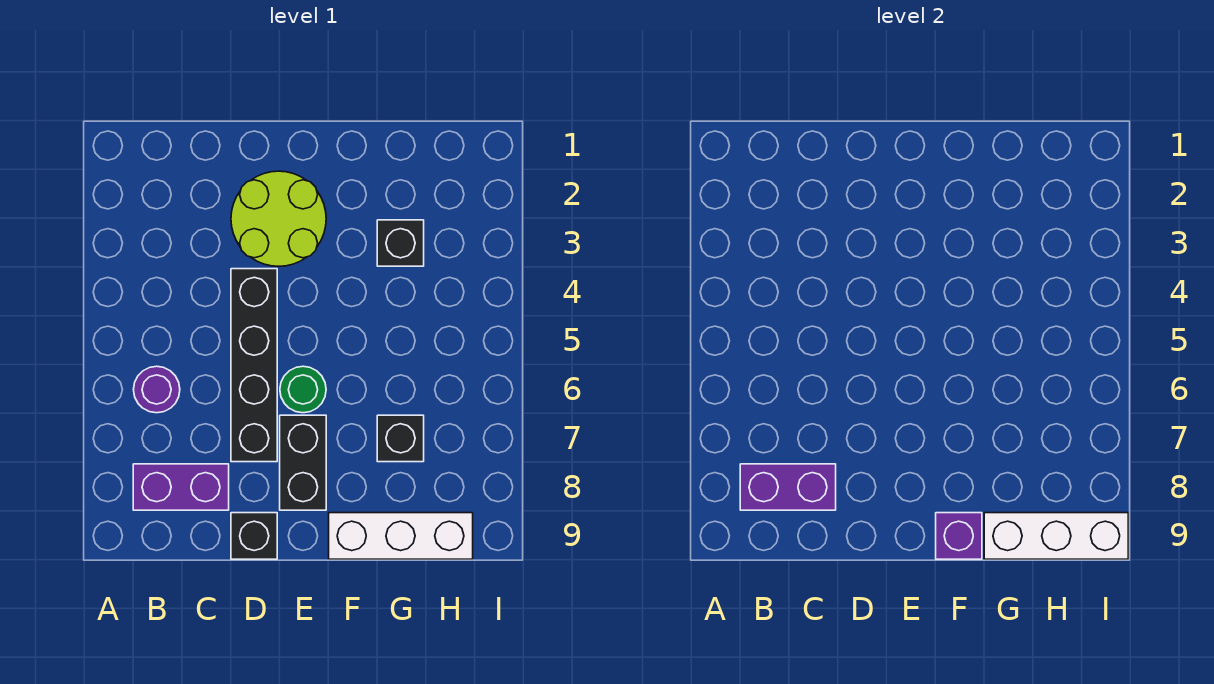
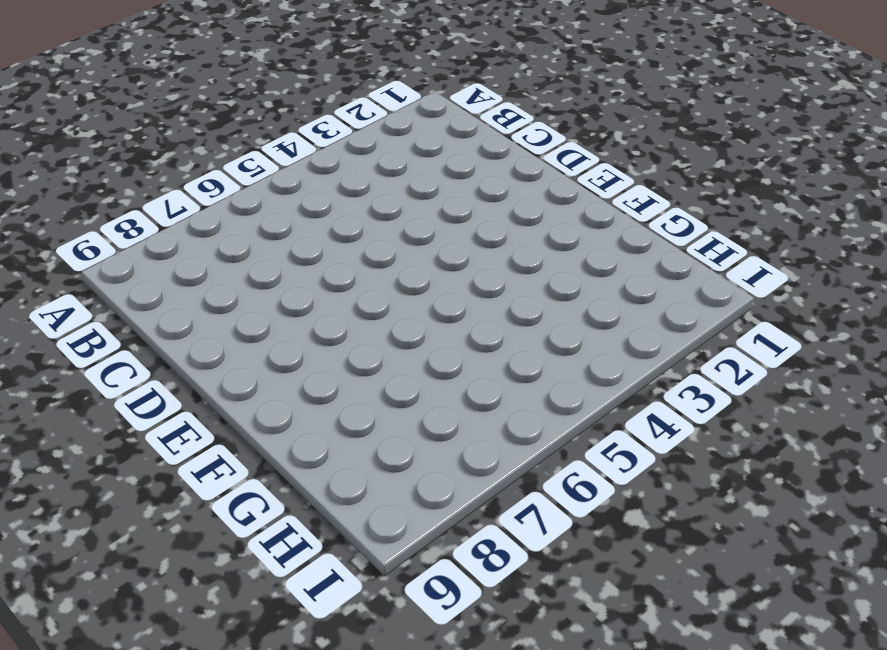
none -> purple 1x1 round brick [134,366,180,413]
none -> purple 1x2 brick [133,464,229,510]
none -> lime 2x2 round brick [231,171,326,266]

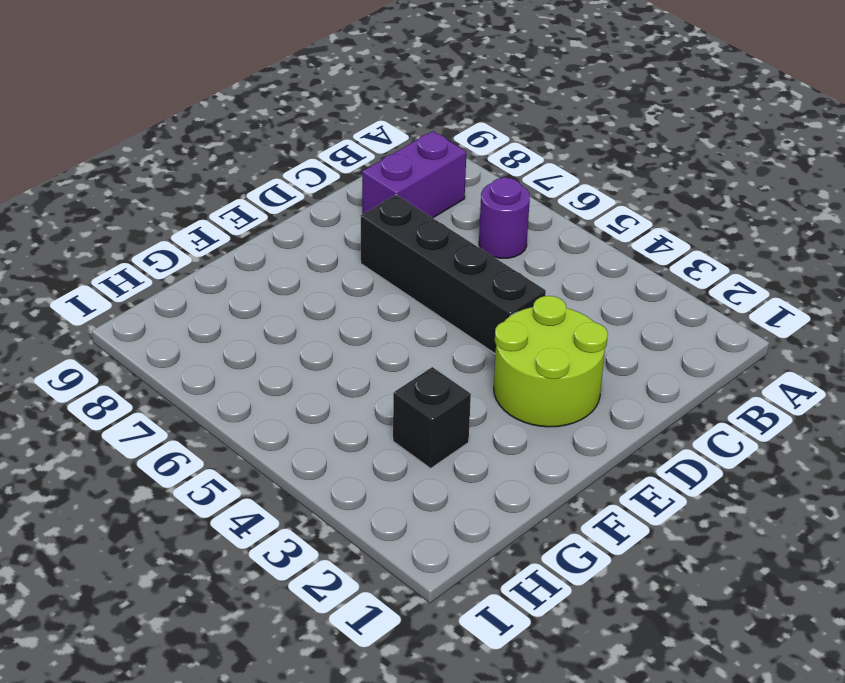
none -> black 1x1 brick [231,513,277,559]
none -> green 1x1 round brick [280,366,326,413]
none -> black 1x2 brick [280,415,326,510]

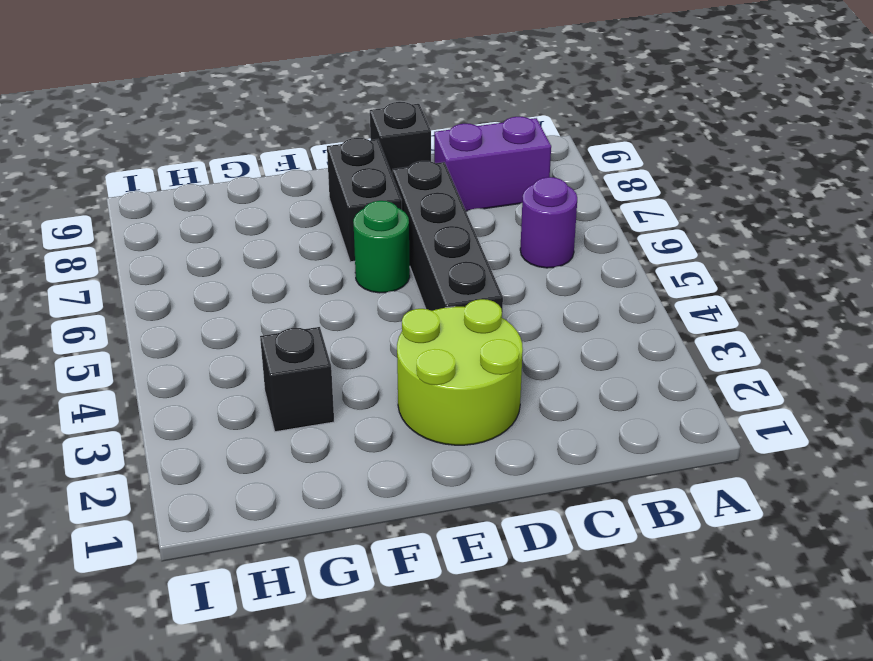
none -> white 1x3 brick [329,513,473,559]
none -> black 1x1 brick [377,415,424,462]
none -> purple 1x2 brick [740,464,836,510]

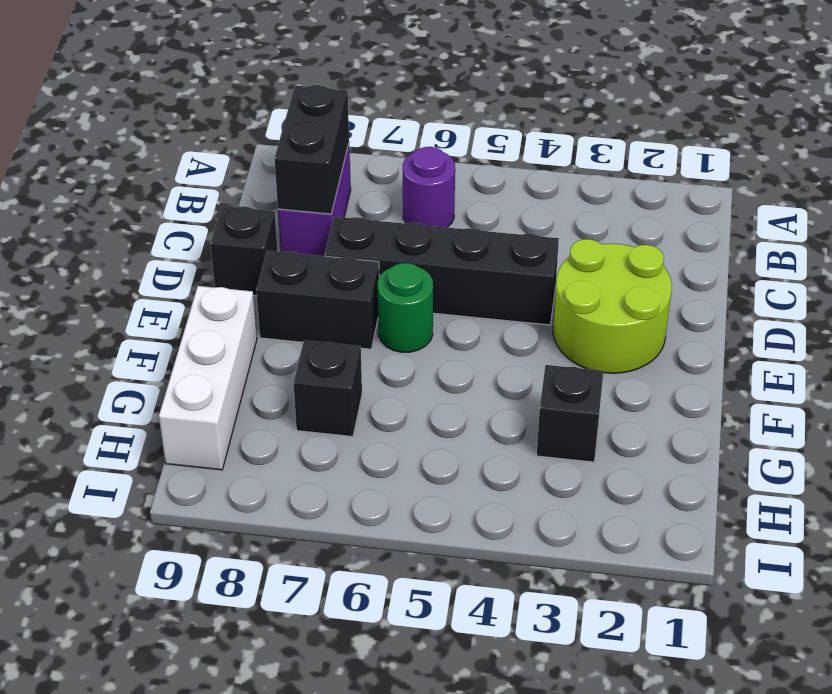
black 1x2 brick [274,85,349,214] -> purple 1x2 brick [740,464,836,510]
none -> purple 1x1 brick [936,513,982,559]
none -> white 1x3 brick [984,513,1128,559]

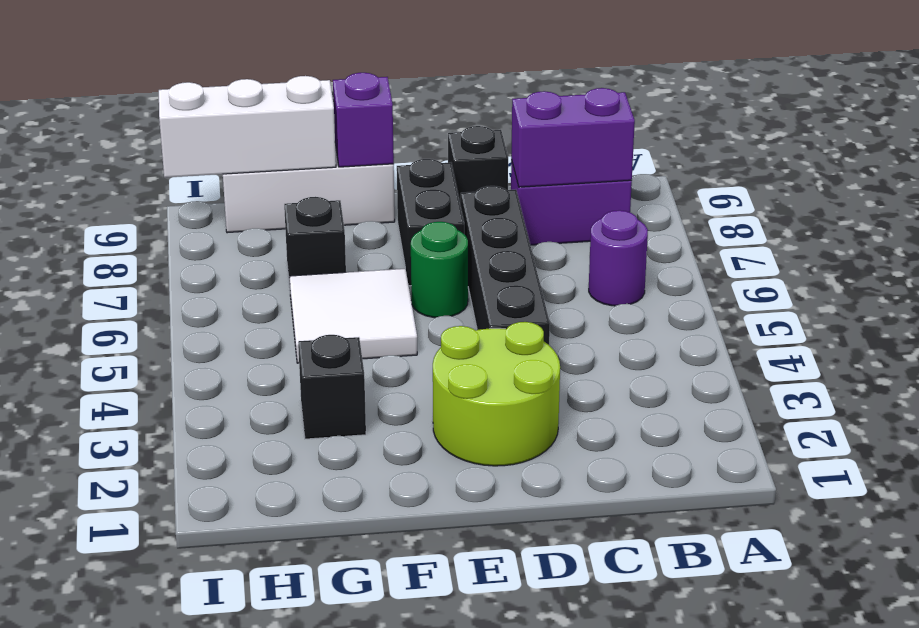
white 2x2 tile [289,269,417,363] -> none

